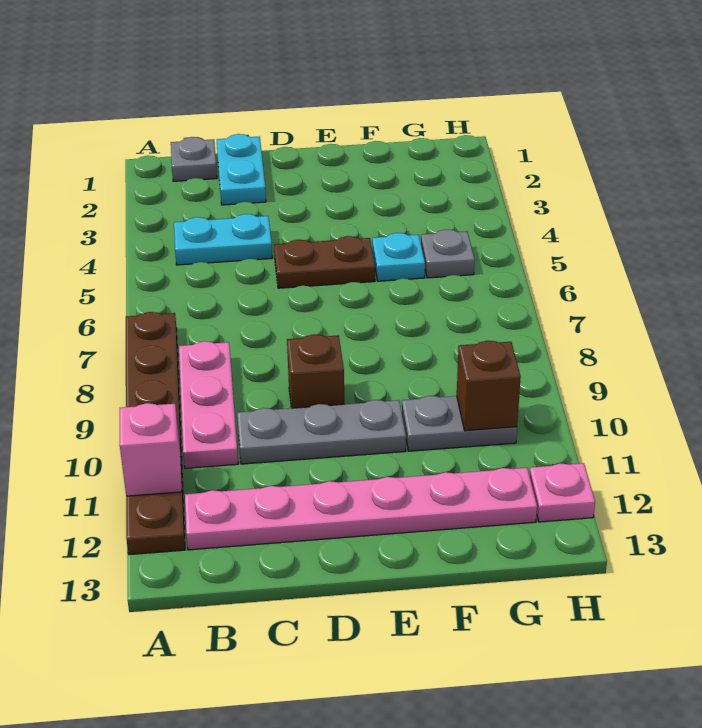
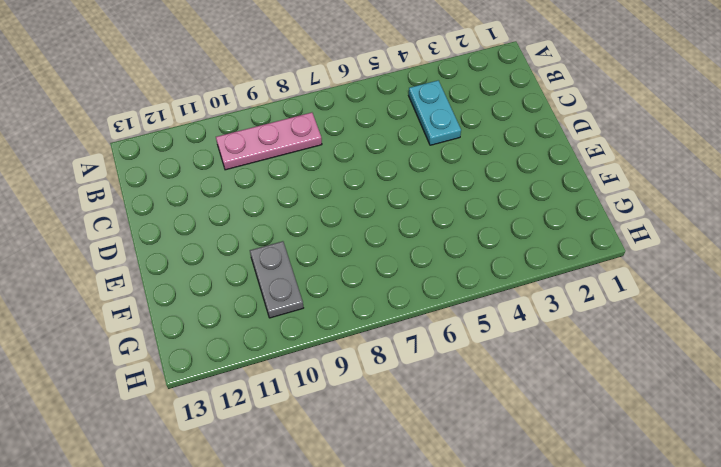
none -> brown 1x6 plate [126,312,185,555]
none -> grey 1x1 plate [171,137,217,181]
none -> pink 1x6 plate [185,468,537,550]

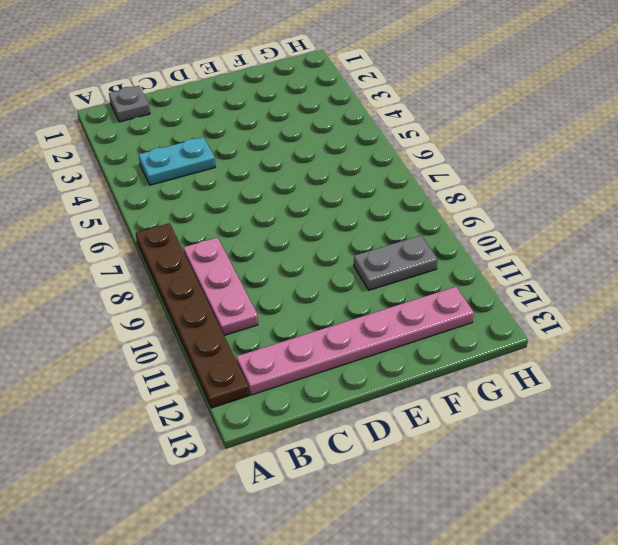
none -> cyan 1x2 plate [217,134,266,205]
none -> grey 1x3 plate [237,400,406,464]
none -> brown 1x2 plate [274,236,375,288]

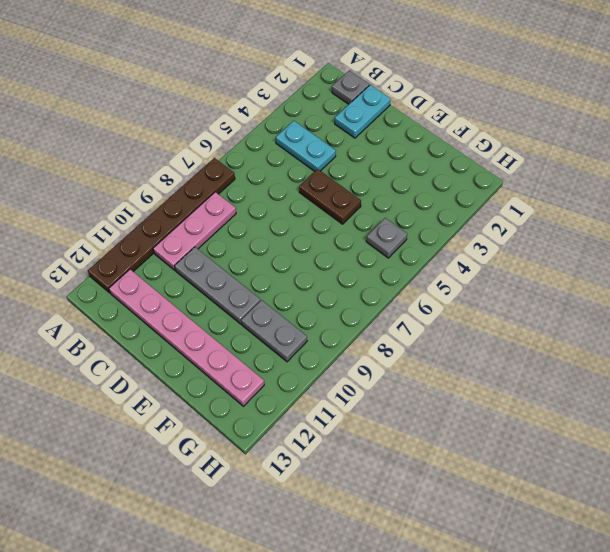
none -> brown 1x1 brick [287,334,344,408]
none -> cyan 1x1 plate [372,233,425,281]
none -> pink 1x1 plate [530,463,595,522]

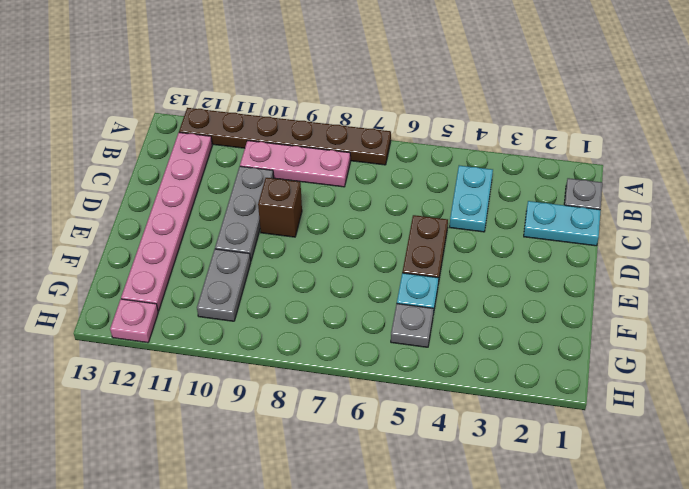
none -> pink 1x1 brick [120,403,182,496]
none -> brown 1x1 brick [457,341,521,431]

